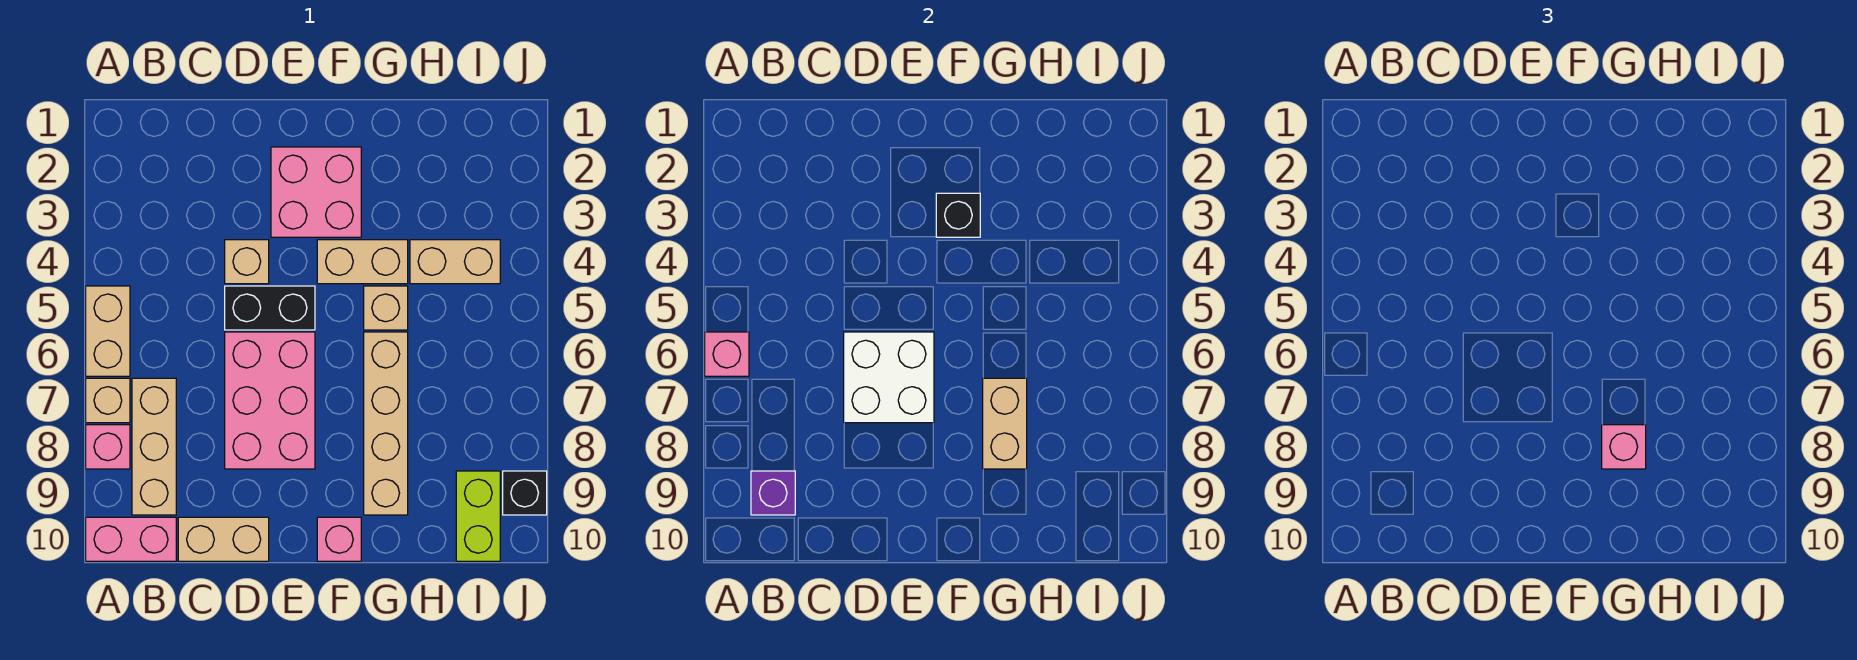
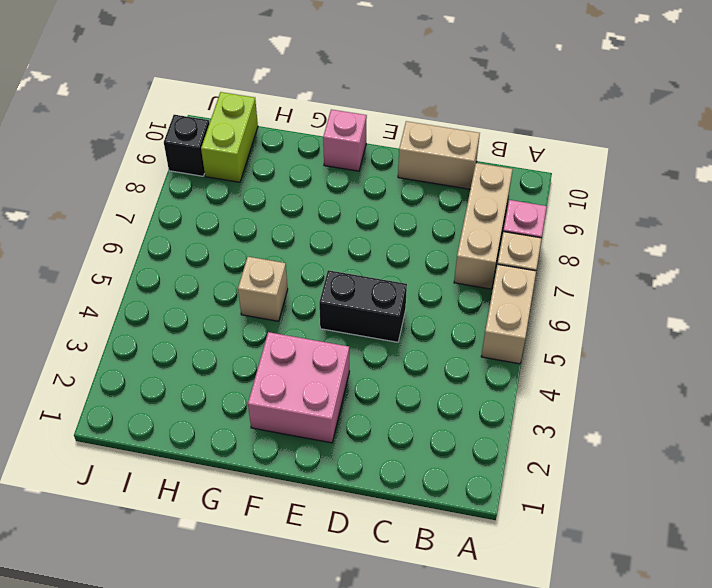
none -> pink 1x2 brick [86,517,176,561]
none -> tan 1x1 brick [225,240,269,284]
none -> pink 2x3 brick [225,332,315,469]

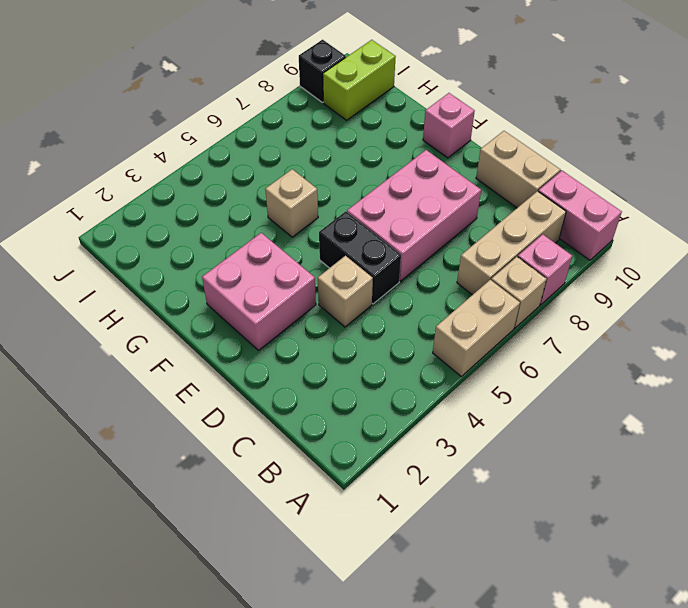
none -> tan 1x2 brick [317,240,408,284]
none -> tan 1x4 brick [364,332,408,515]
none -> tan 1x2 brick [410,240,500,284]

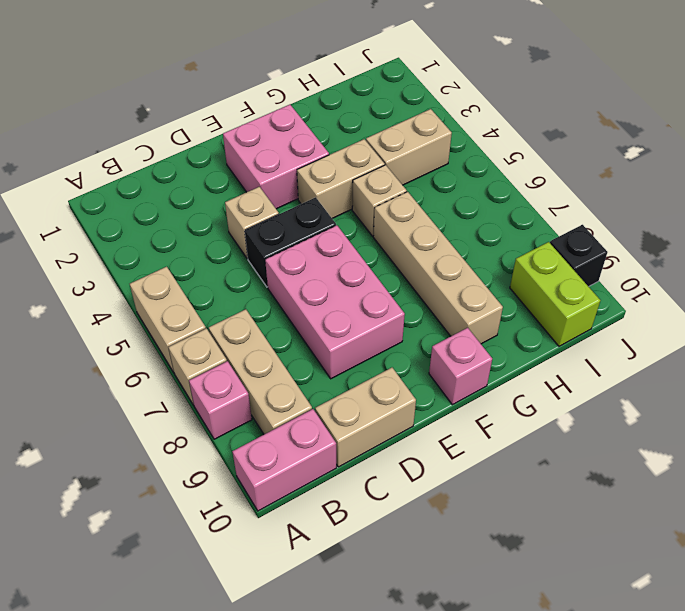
none -> pink 1x1 brick [705,332,749,376]
none -> purple 1x1 brick [751,471,795,515]
none -> white 2x2 brick [844,332,934,423]

